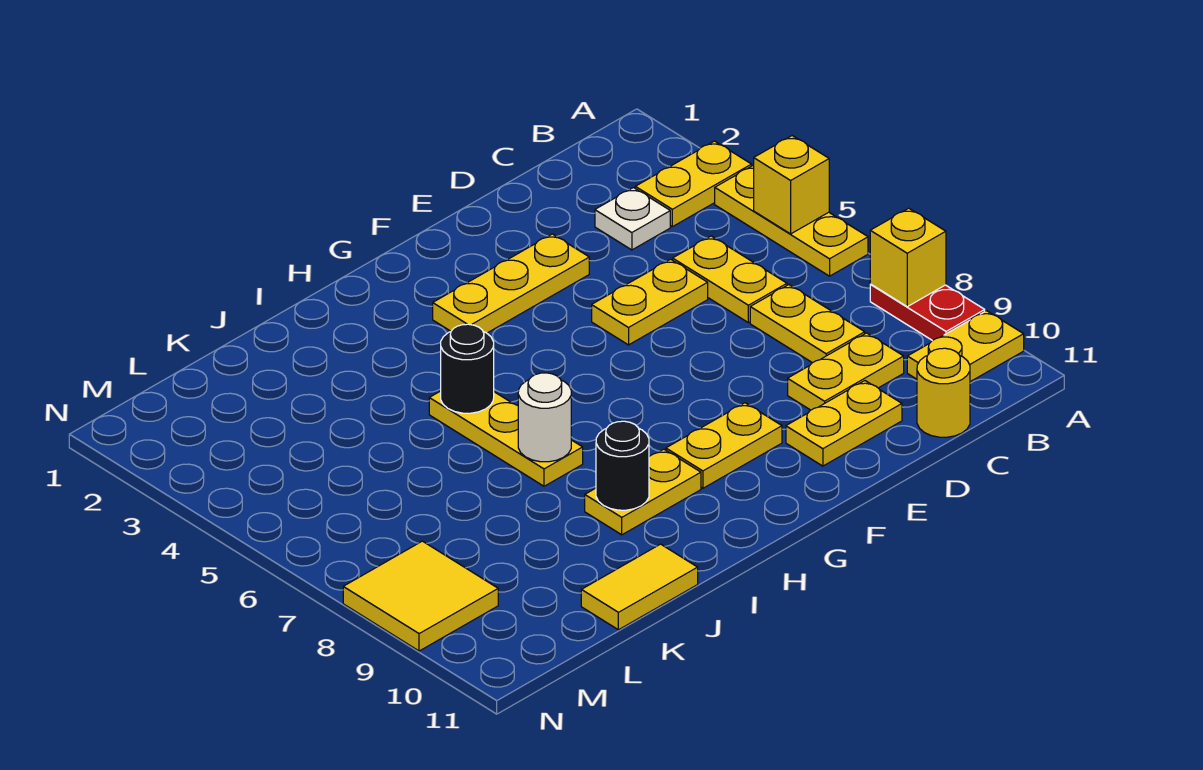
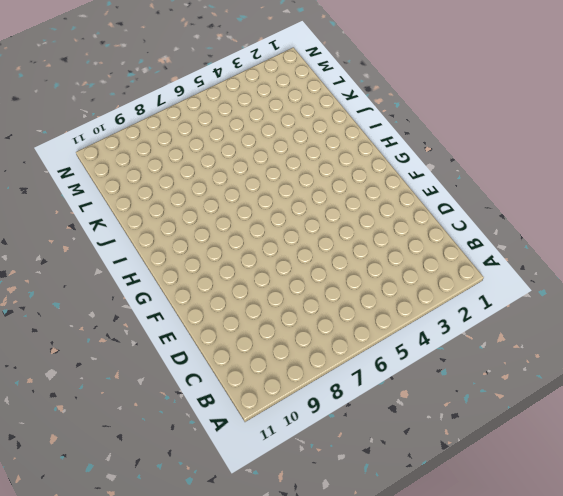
none -> yellow 1x2 plate [635,141,752,227]
none -> yellow 1x3 plate [715,165,868,276]
none -> red 1x2 plate [870,285,985,341]

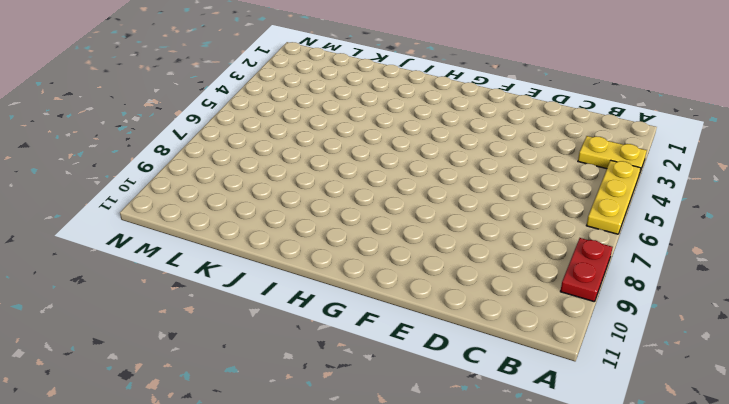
none -> yellow 1x2 plate [907,311,1024,382]
none -> white 1x1 plate [595,188,670,250]
none -> yellow 1x2 plate [673,236,787,323]

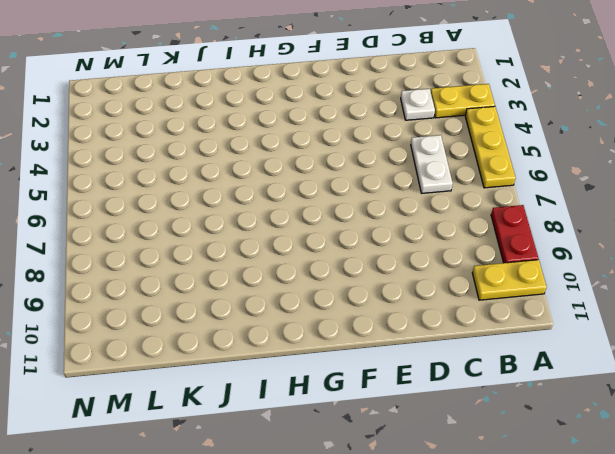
white 1x2 plate [411,135,453,193] -> yellow 1x2 plate [673,236,787,323]
none -> yellow 1x2 plate [750,285,865,363]
none -> yellow 1x2 plate [788,333,904,410]
none -> yellow 1x1 round brick [917,348,970,437]

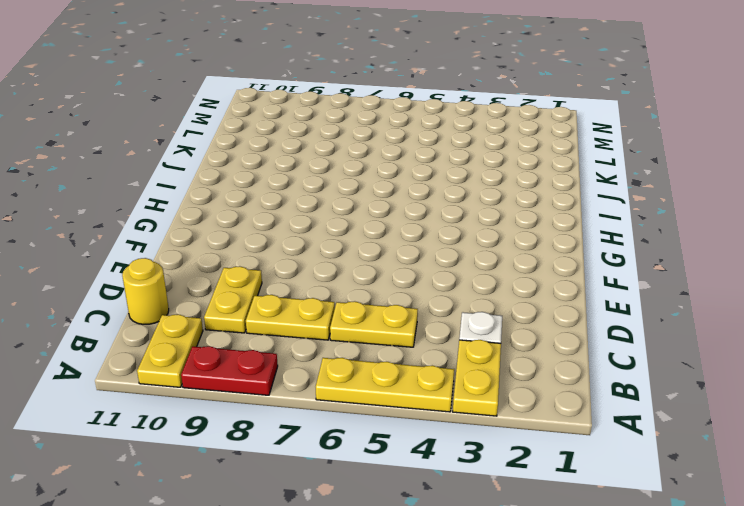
none -> yellow 1x2 plate [592,259,708,345]
none -> yellow 1x2 plate [786,381,902,466]
none -> yellow 1x3 plate [433,234,589,333]

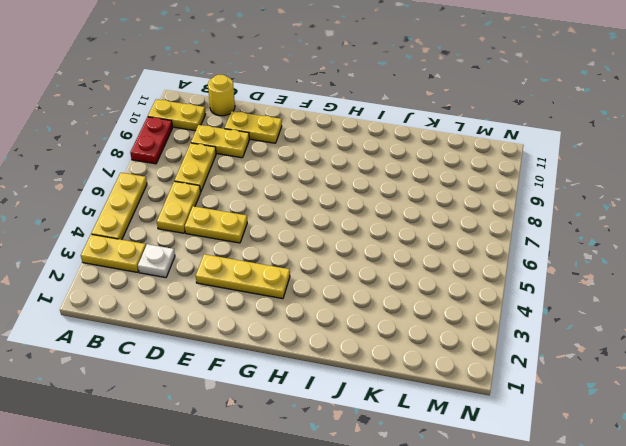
none -> yellow 1x2 plate [666,403,782,488]
none -> yellow 1x2 plate [585,449,701,535]
none -> yellow 1x3 plate [429,391,583,486]

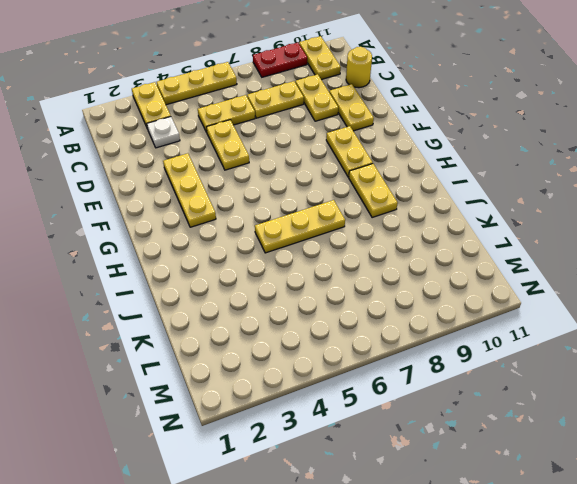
none -> yellow 1x2 tile [581,544,698,630]
none -> yellow 2x2 tile [343,541,498,651]
none -> yellow 1x1 brick [754,136,829,234]

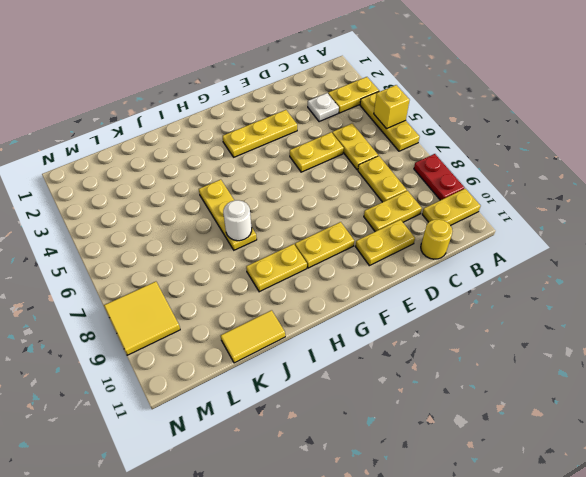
none -> yellow 1x1 brick [870,208,946,307]
none -> black 1x1 round brick [441,324,494,413]
none -> black 1x1 round brick [596,421,649,510]

